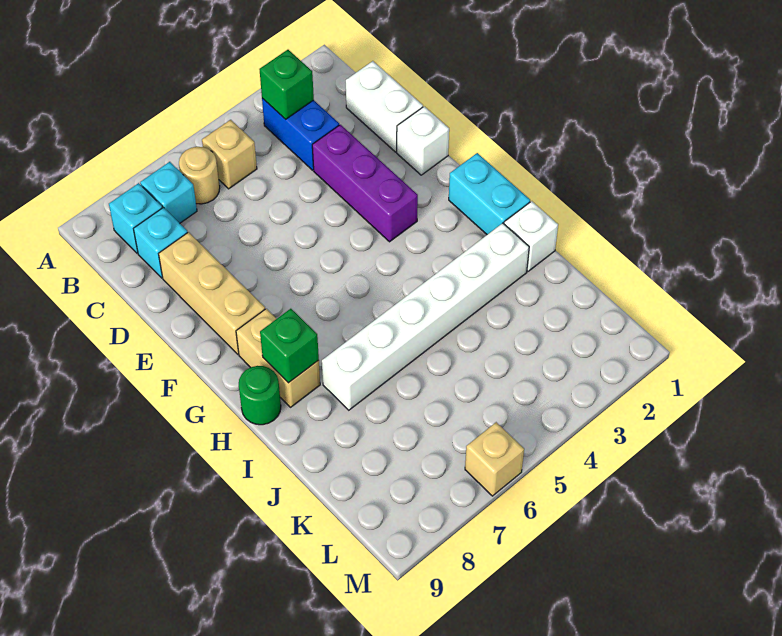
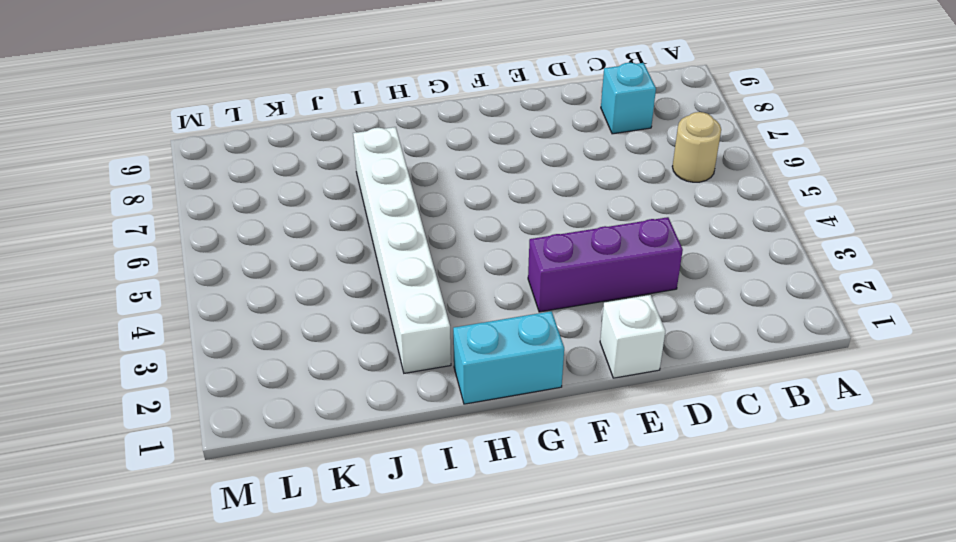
none -> blue 1x2 brick [262,98,339,170]
none -> tan 1x1 brick [202,120,257,189]
none -> cyan 1x1 brick [140,162,197,223]

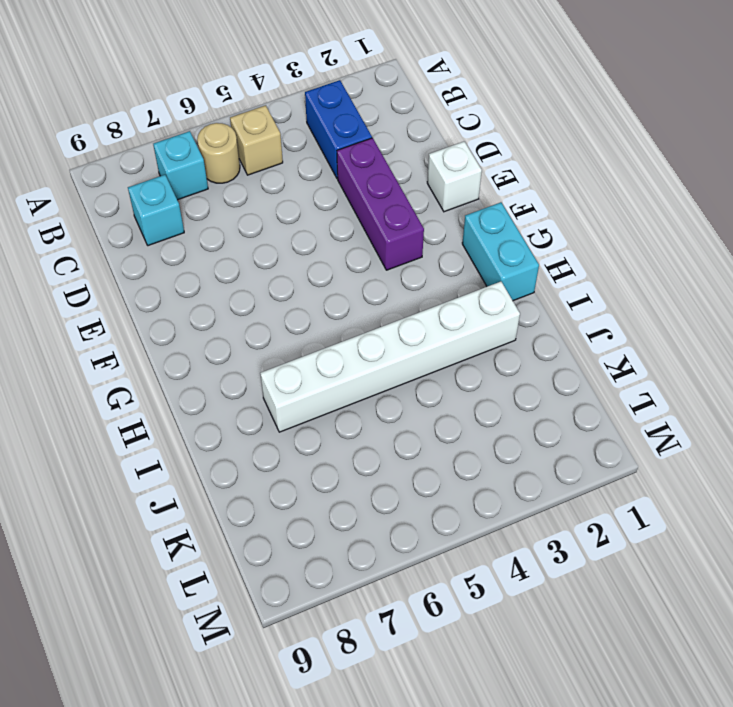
none -> cyan 1x1 brick [109,183,162,253]
none -> white 1x2 brick [346,61,423,152]
none -> tan 1x3 brick [159,232,265,354]

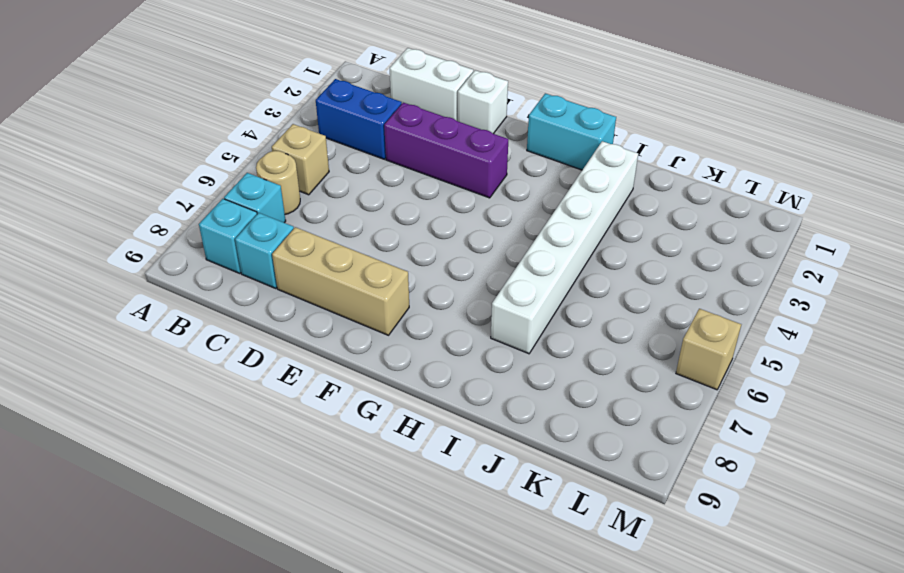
none -> tan 1x2 brick [236,309,320,407]
none -> green 1x1 round brick [239,366,281,425]
none -> white 1x1 brick [504,201,558,271]

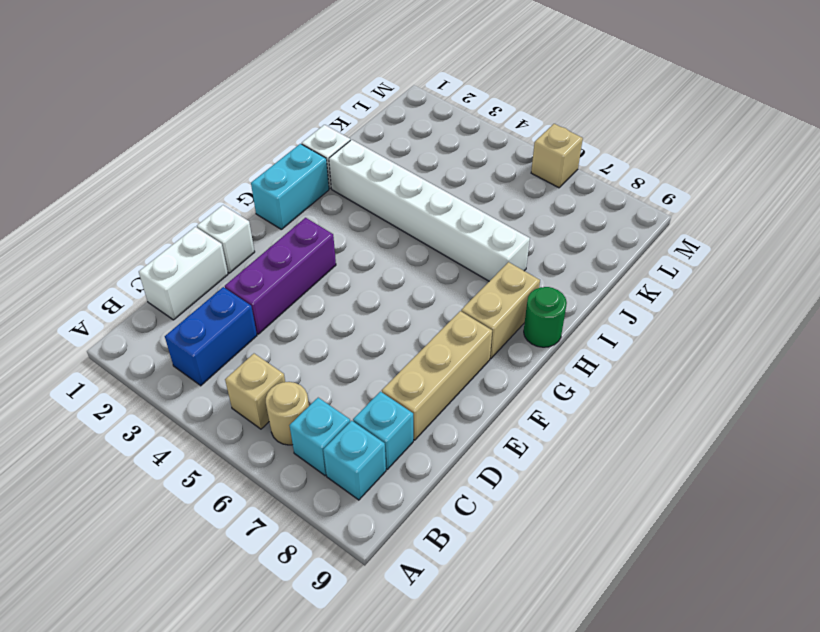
none -> green 1x1 brick [259,50,314,119]
none -> green 1x1 brick [260,309,319,383]

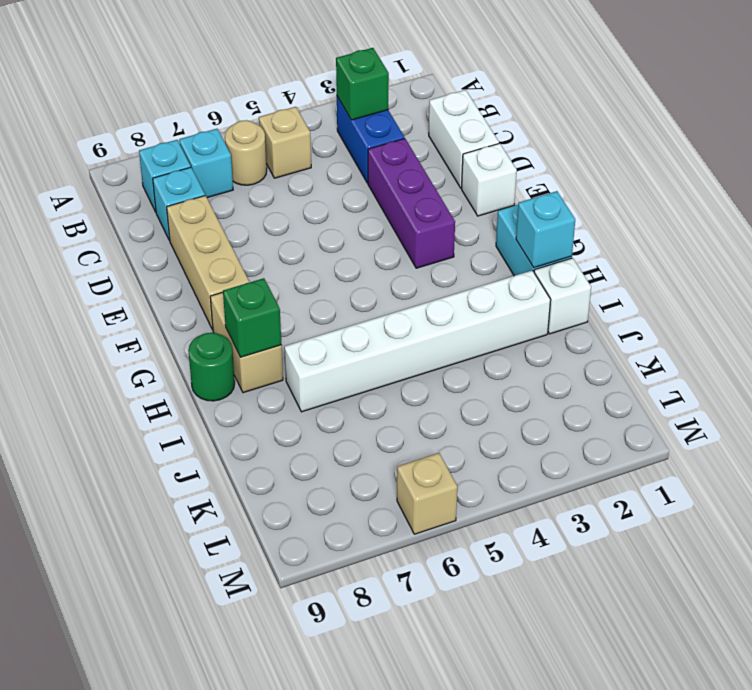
cyan 1x1 brick [516,191,575,268] -> none

